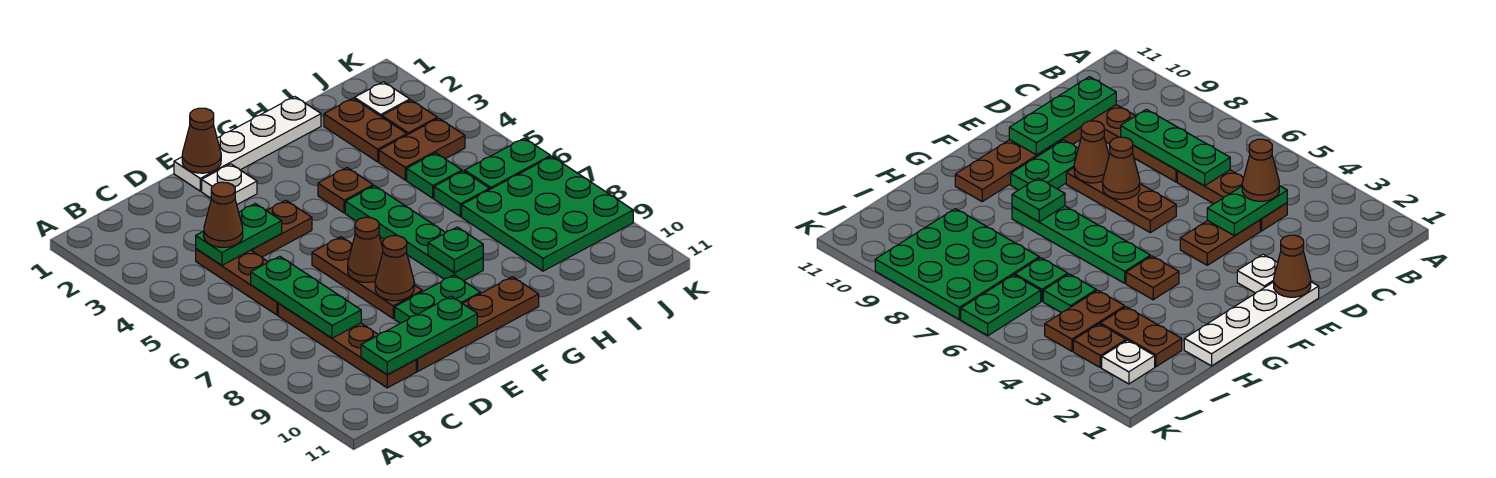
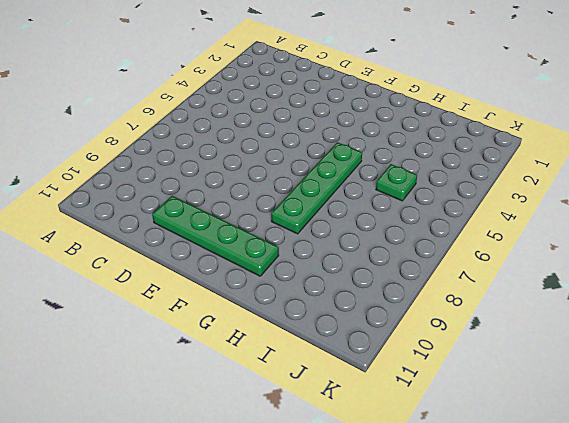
green 1x4 plate [152,196,279,276] -> brown 1x4 plate [416,277,539,371]
none -> brown 1x3 plate [196,249,279,315]
none -> brown 1x4 plate [278,304,416,388]
none -> brown 1x2 plate [251,200,312,257]

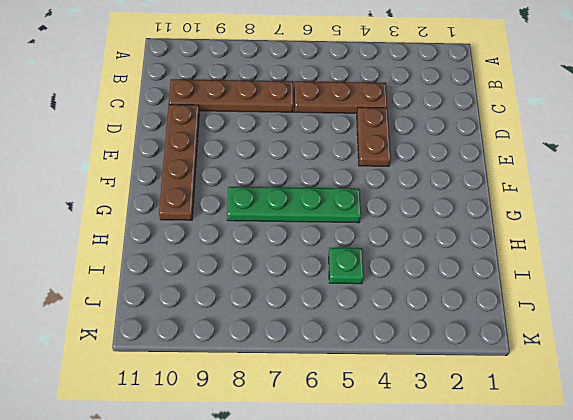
none -> white 1x4 plate [174,97,321,191]
none -> white 1x1 plate [202,164,257,204]
none -> brown 1x3 plate [312,237,422,318]

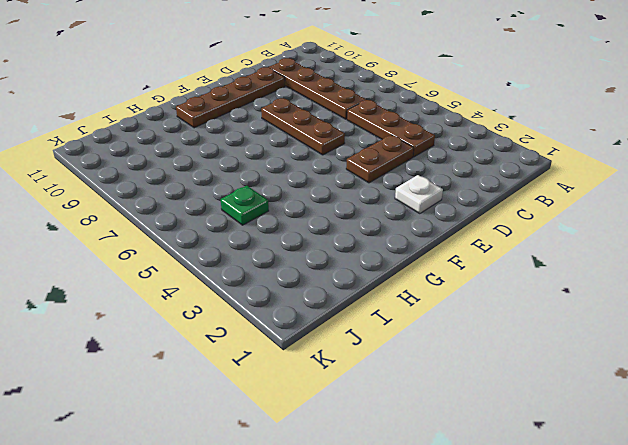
none -> white 1x4 plate [174,97,321,191]
none -> green 1x2 plate [395,275,480,323]
none -> brown 1x1 plate [318,168,373,213]

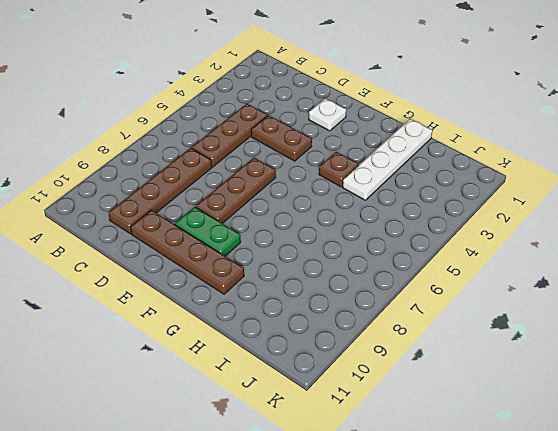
white 1x4 plate [343,119,432,200] -> white 1x4 plate turned to [174,97,321,191]
none -> green 1x4 plate [345,186,483,281]
none -> brown 1x2 plate [324,98,407,162]
none -> brown 1x2 plate [379,118,465,180]

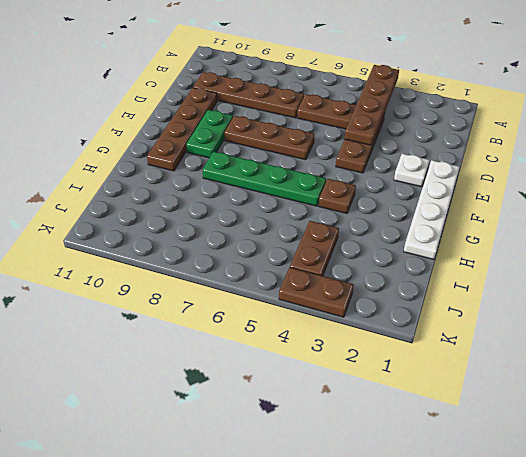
brown 1x4 plate [345,65,399,145] -> green 1x2 plate [196,204,282,265]
brown 1x2 plate [279,267,354,317] -> brown 1x2 plate moved to [324,98,407,162]
none -> green 1x1 plate [407,153,462,198]
none -> green 1x1 plate [434,171,489,216]
none -> green 3x3 plate [462,157,633,271]

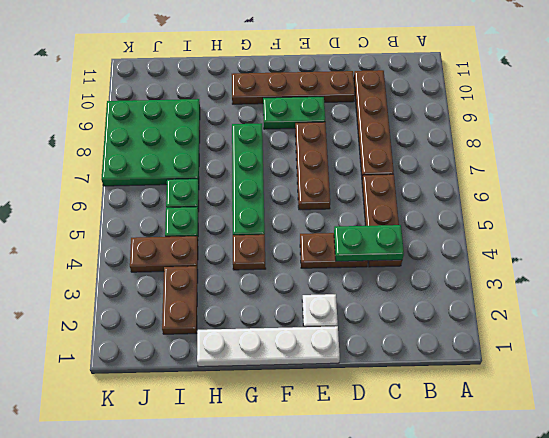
none -> white 1x1 plate [354,82,410,117]
none -> brown 1x1 plate [382,100,437,135]
none -> green 1x2 plate [465,138,551,190]

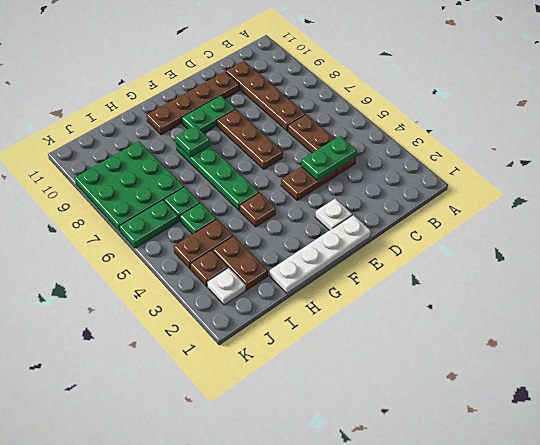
none -> green 1x3 plate [251,256,361,338]
none -> green 1x3 plate [361,296,477,375]
none -> brown 1x1 cone [182,108,221,173]

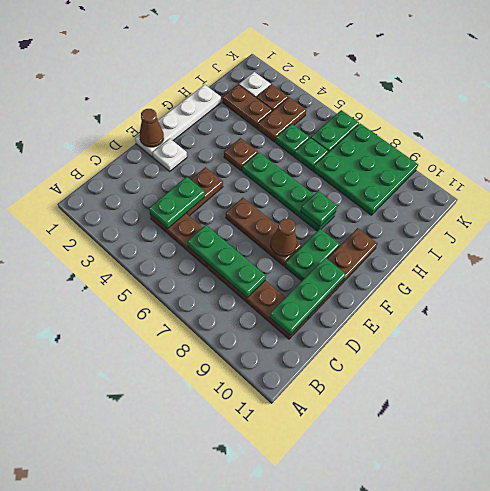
none -> brown 1x1 cone [348,217,383,282]
none -> brown 1x1 cone [204,182,243,247]

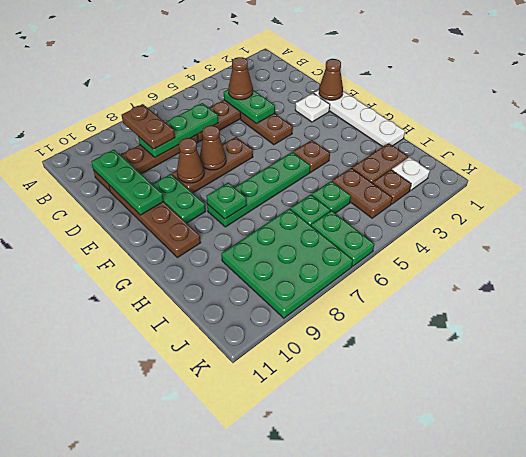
brown 1x2 plate [122,104,175,149] -> none

